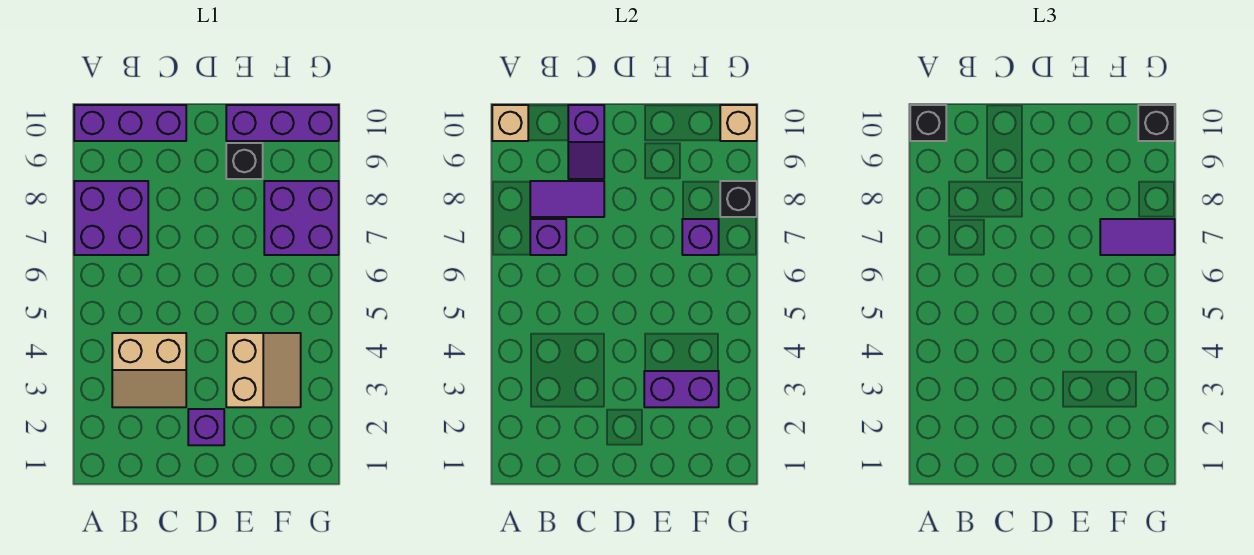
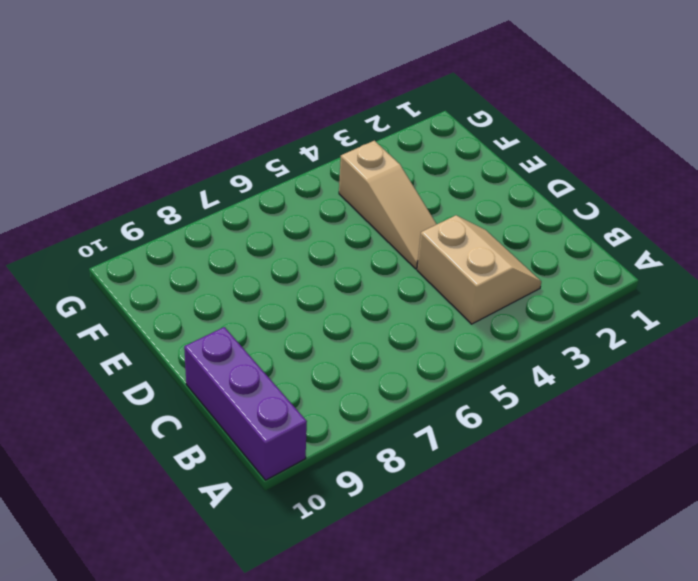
tan 1x3 slope [339,141,437,269] -> tan 2x2 slope [226,333,301,407]
none -> purple 2x2 brick [74,181,148,255]
none -> purple 1x1 brick [188,409,224,445]
none -> black 1x1 brick [226,143,263,179]

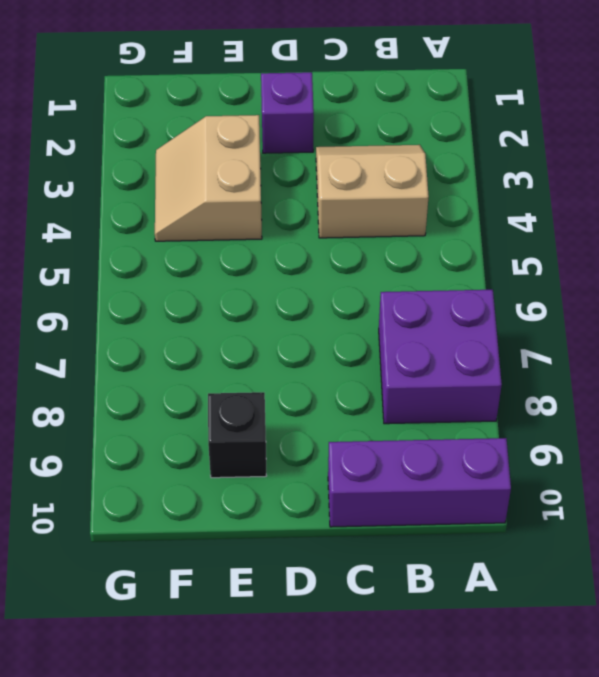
none -> purple 1x3 brick [226,105,339,141]
none -> purple 2x2 brick [264,181,339,255]
none -> tan 1x1 brick [492,105,528,141]

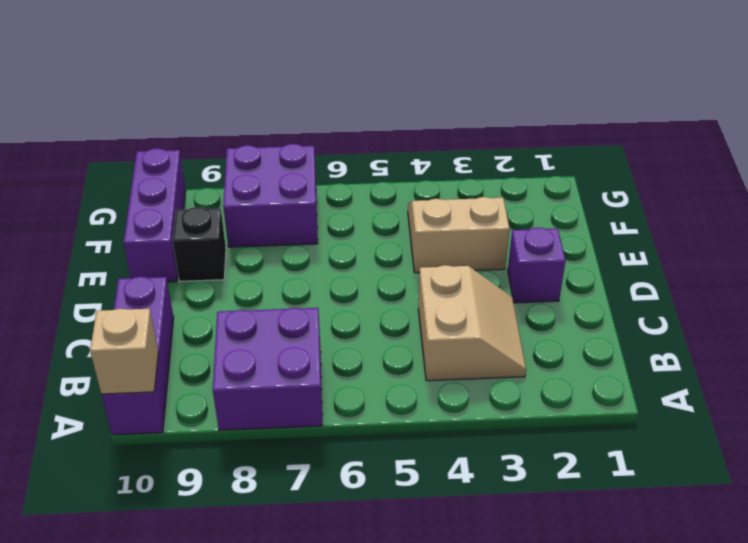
none -> purple 1x1 brick [530,219,566,255]
none -> purple 1x2 tile [530,181,604,217]
none -> purple 1x2 slope [568,105,604,179]

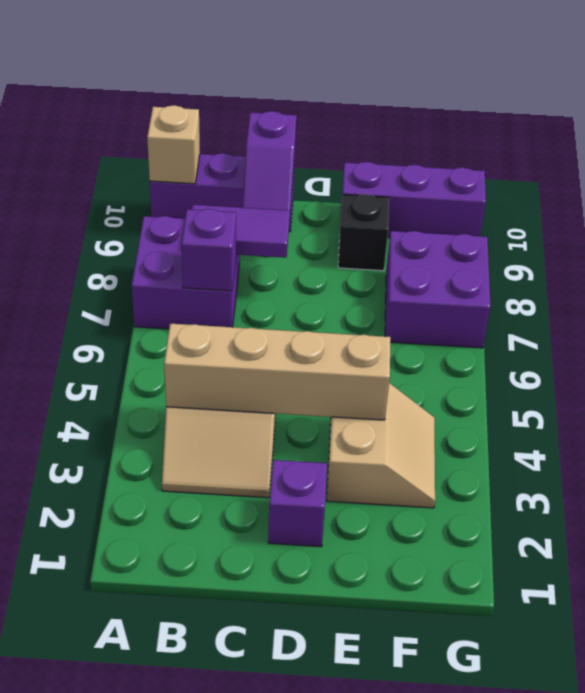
tan 1x4 brick [164,324,390,420] -> none
none -> purple 1x2 brick [644,371,719,407]
none -> purple 1x1 brick [682,219,719,255]
none -> black 1x1 brick [720,181,757,217]

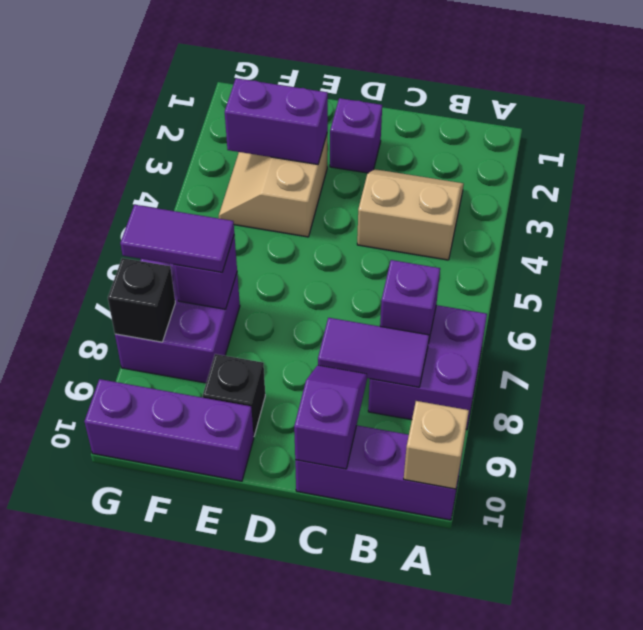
none -> tan 1x1 brick [720,105,757,141]
none -> black 1x1 brick [910,105,946,141]
none -> black 1x1 brick [1138,105,1175,141]

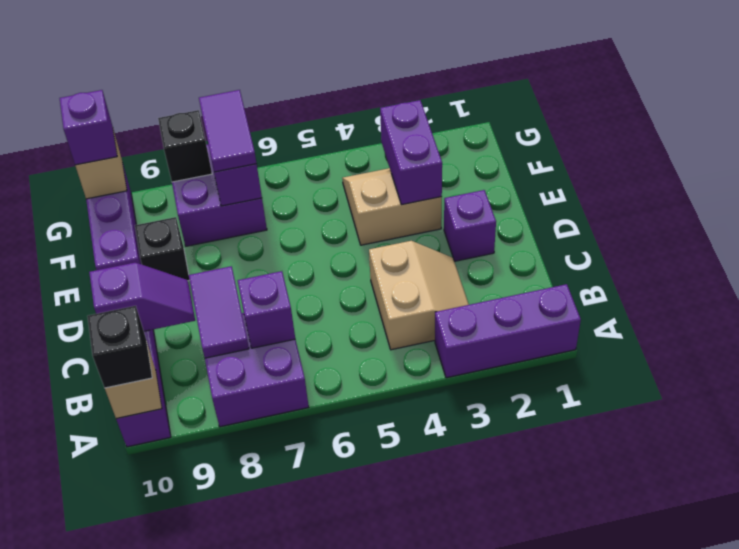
purple 1x3 brick [435,284,581,378] -> none
purple 1x1 brick [60,90,117,165] -> black 1x1 brick [1138,105,1175,141]

